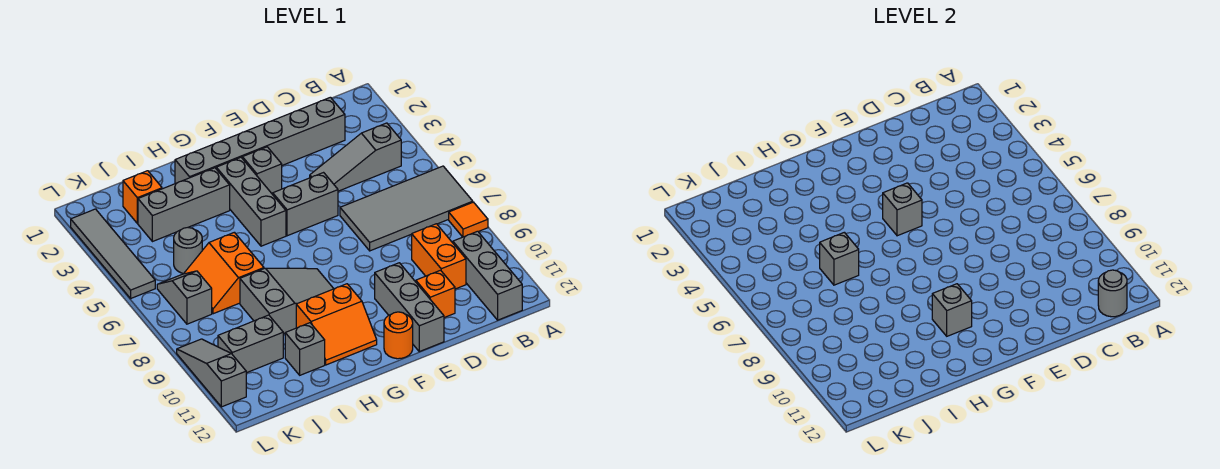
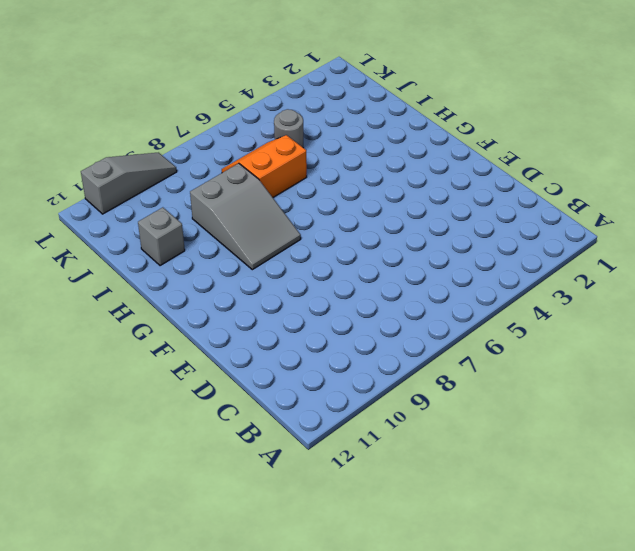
none -> grey 2x4 tile [340,166,473,251]
none -> orange 1x1 tile [449,202,488,237]
none -> grey 1x3 slope [310,123,401,191]

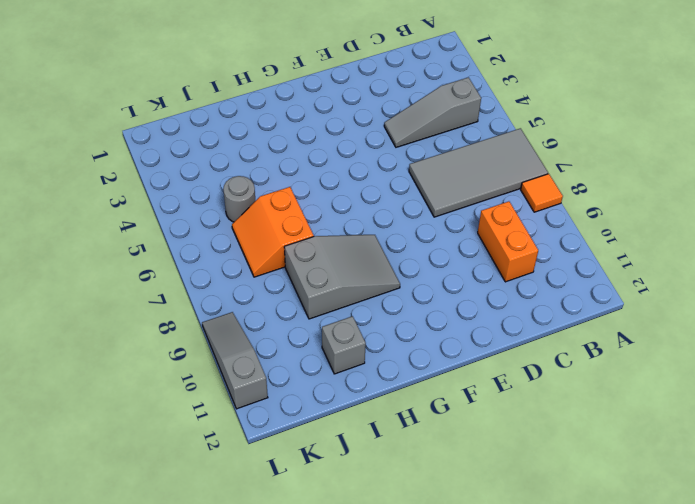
none -> grey 1x3 brick [453,231,522,320]
none -> grey 1x6 brick [175,97,345,184]
none -> orange 1x1 brick [416,270,455,318]

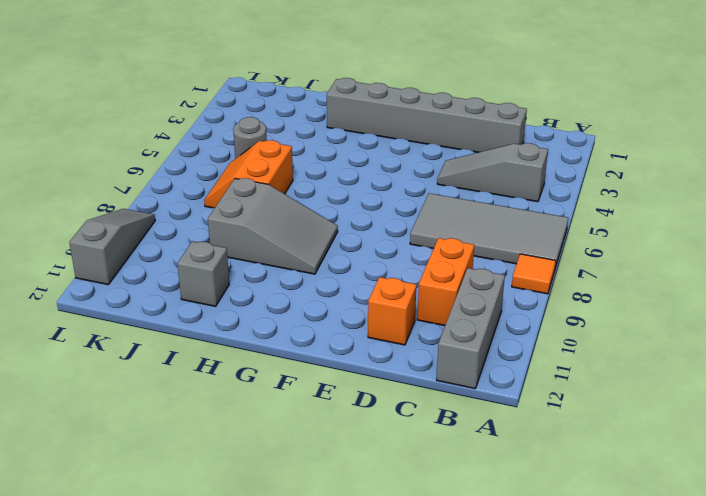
none -> grey 1x2 brick [273,173,338,236]
none -> grey 1x3 brick [375,263,444,352]
none -> grey 1x1 brick [242,147,282,194]

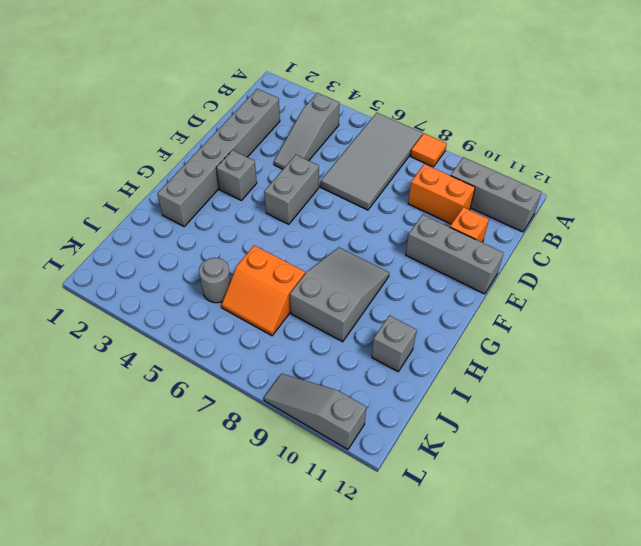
none -> orange 1x1 round brick [384,312,413,359]
none -> grey 1x3 brick [216,157,286,246]
none -> orange 2x2 slope [296,284,377,365]

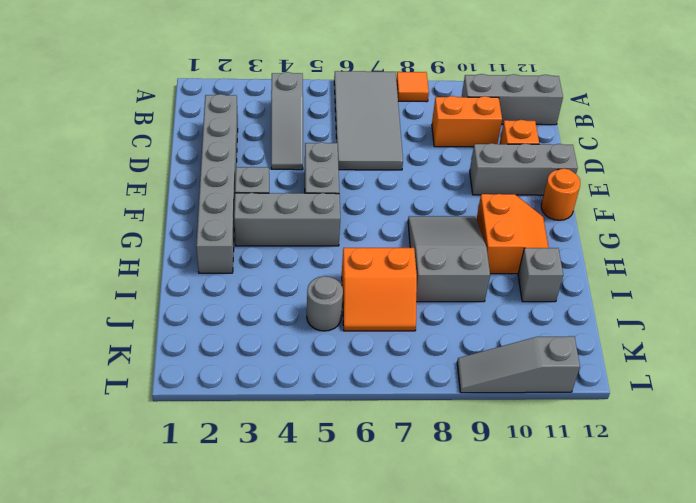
none -> grey 1x3 brick [138,168,230,242]
none -> orange 1x1 brick [123,171,162,223]
none -> grey 1x2 brick [218,315,283,373]

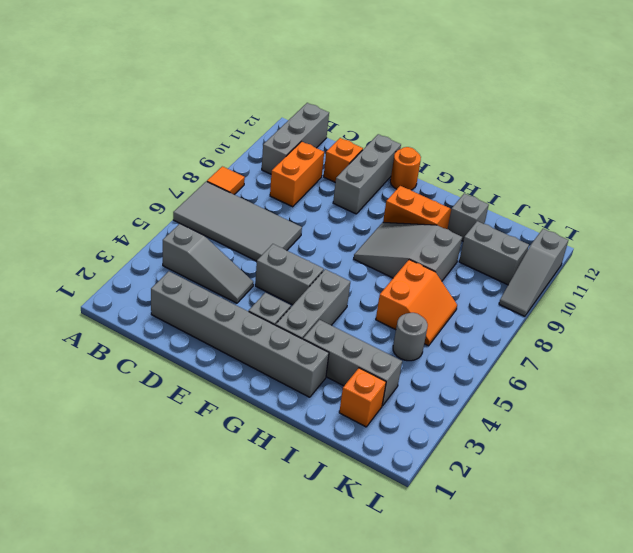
none -> grey 1x2 slope [157,271,212,324]
none -> grey 1x4 tile [71,209,155,298]
none -> grey 1x1 round brick [1098,270,1127,317]

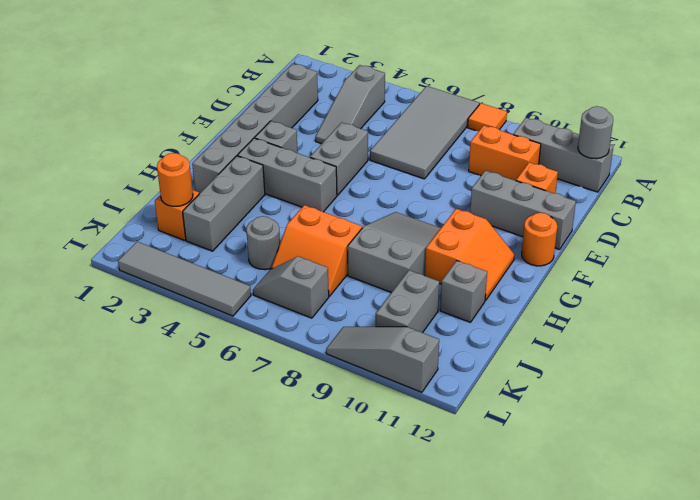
orange 1x1 round brick [157,153,193,206] -> none
none -> grey 1x1 brick [883,183,922,236]
none -> grey 1x1 brick [932,284,972,336]
none -> grey 1x1 brick [820,232,859,285]

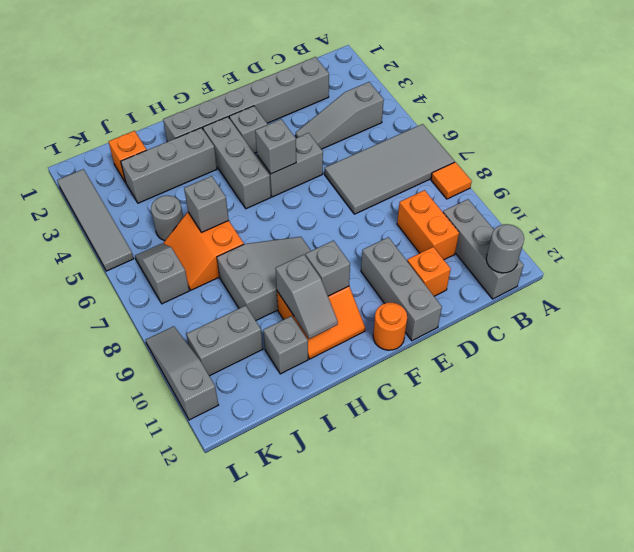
grey 1x2 slope [276,255,338,339] -> none

